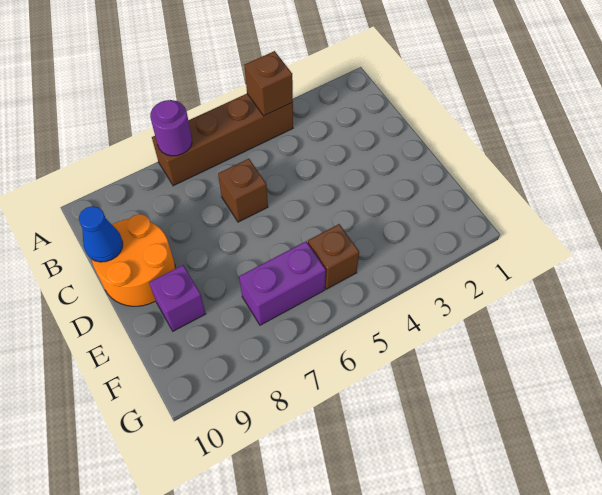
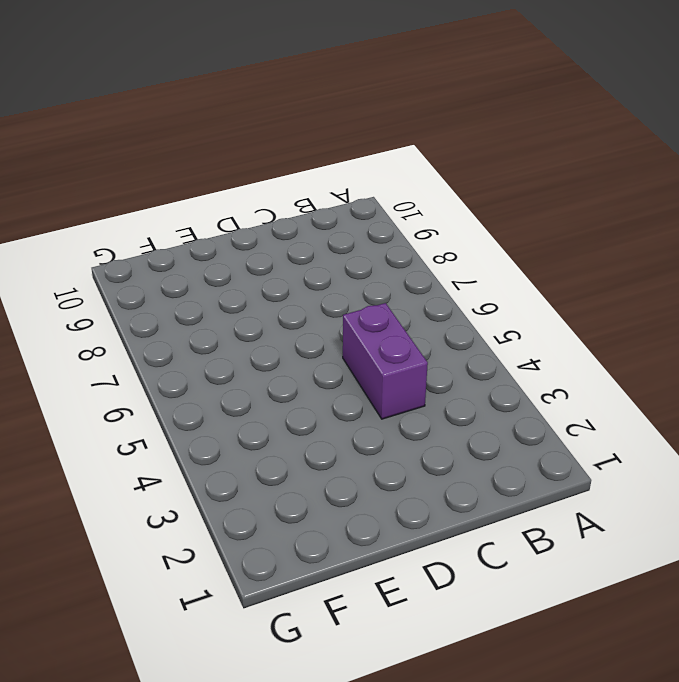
purple 1x2 brick [343,303,428,419] -> purple 1x2 brick moved to [239,241,326,325]
none -> brown 1x4 brick [152,94,293,186]
none -> brown 1x1 brick [218,159,268,222]

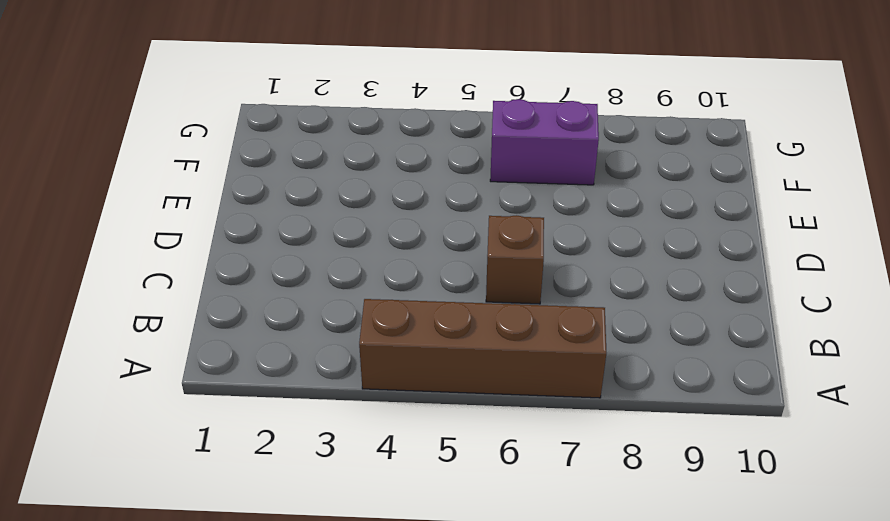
none -> orange 2x2 round brick [92,214,175,306]
none -> purple 1x1 brick [149,265,206,331]

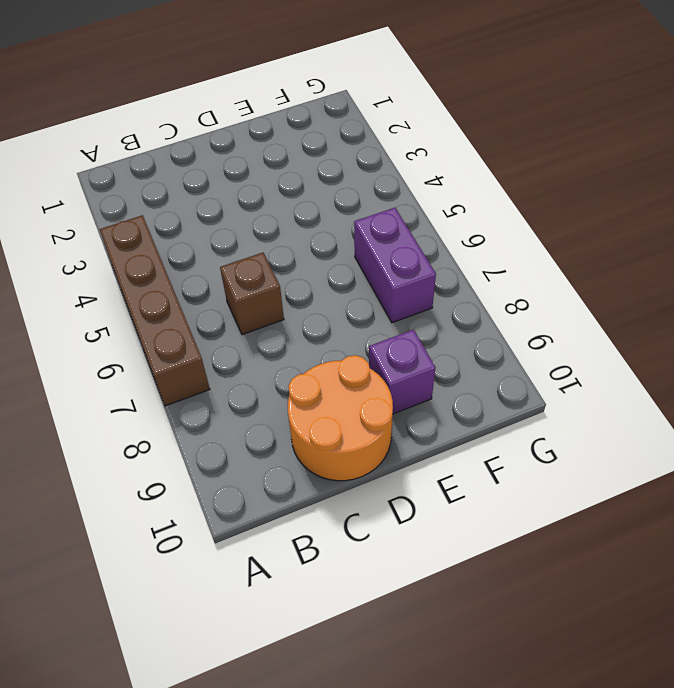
none -> brown 1x1 brick [308,224,359,289]
none -> brown 1x1 brick [244,51,293,116]

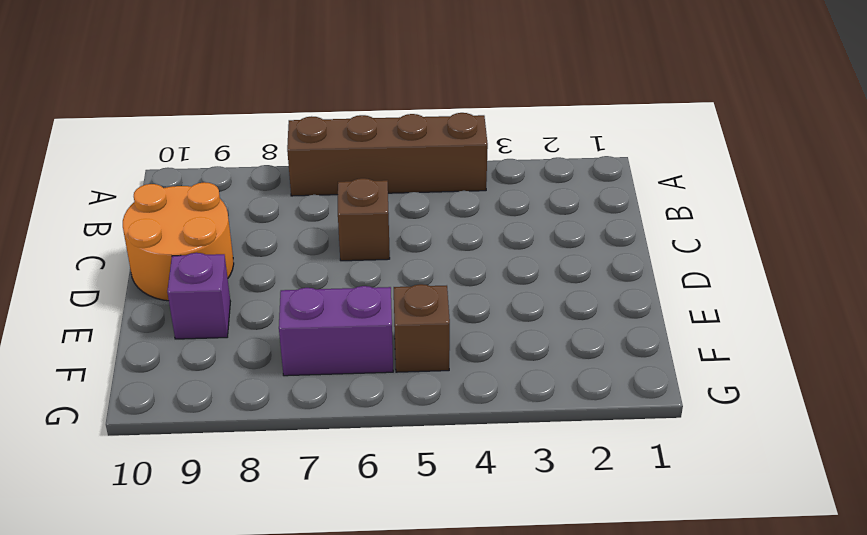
none -> brown 1x1 brick [244,51,293,116]
none -> purple 1x1 round brick [150,100,192,156]

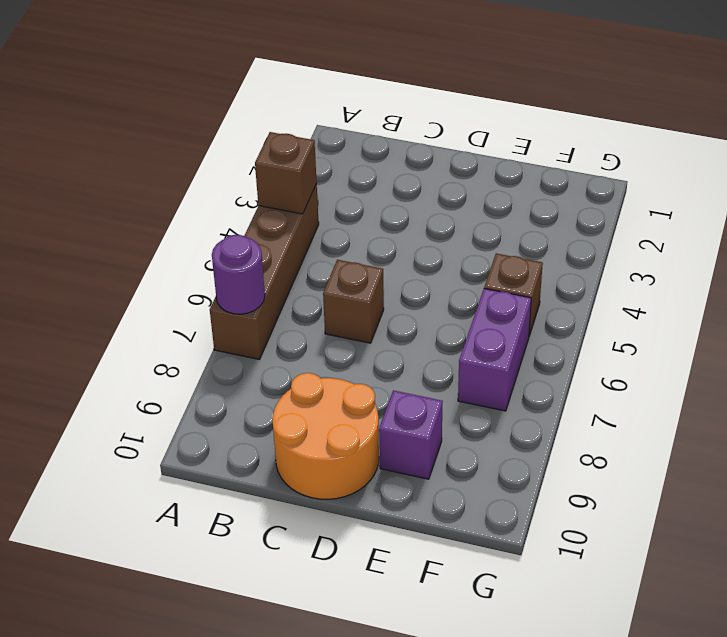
none -> blue 1x1 cone [79,206,123,262]

